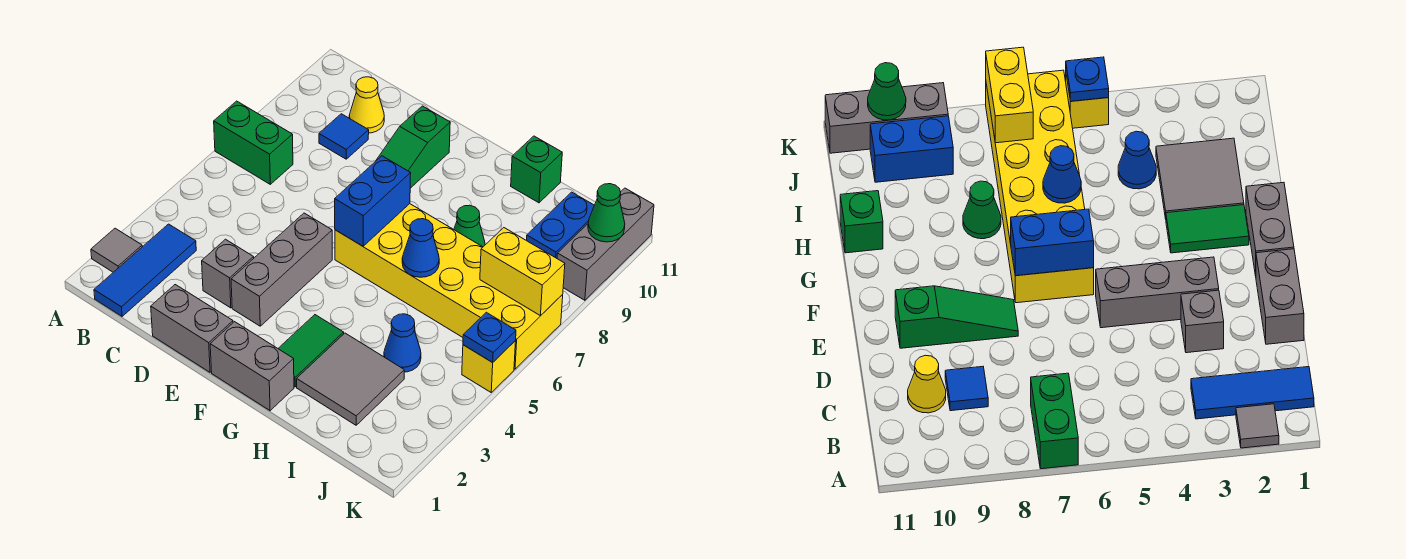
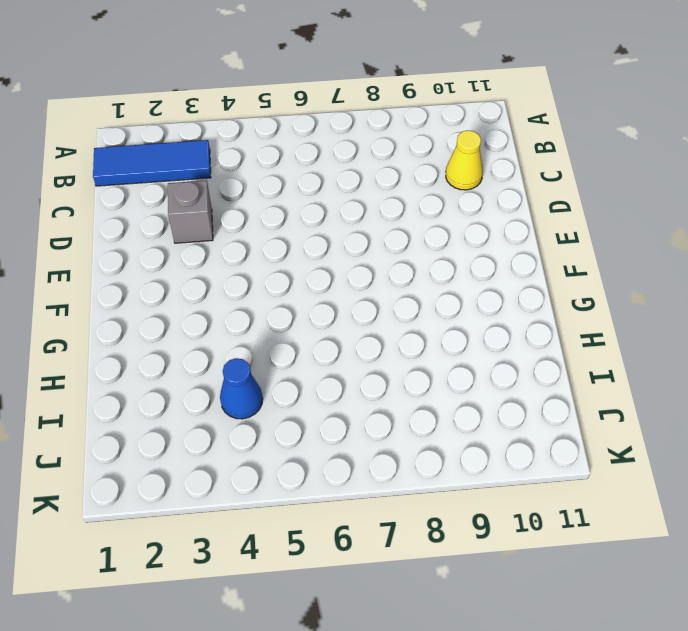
none -> grey 1x1 tile [91,228,142,272]
none -> green 1x2 brick [214,101,293,184]
none -> blue 1x1 tile [319,114,369,159]

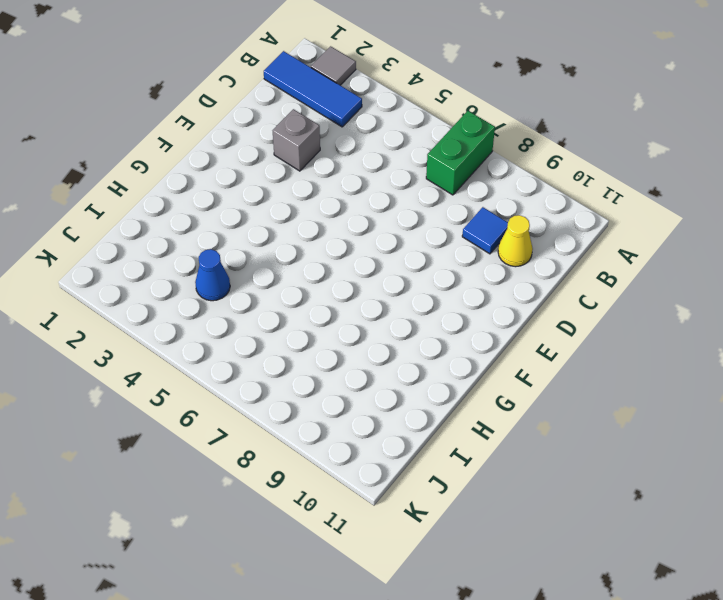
none -> grey 1x2 brick [151,285,233,372]
none -> grey 1x3 brick [231,213,332,326]
none -> green 1x3 slope [375,106,450,188]

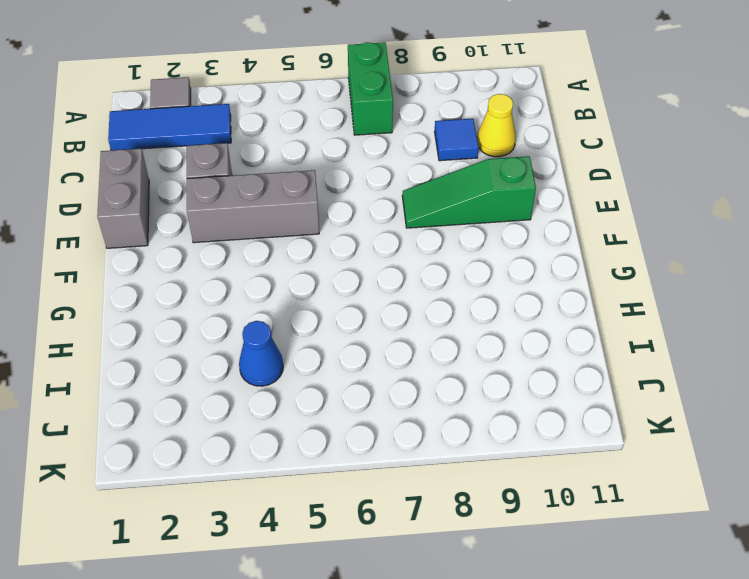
none -> grey 1x2 brick [210,322,294,411]
none -> yellow 2x6 brick [335,204,563,369]
none -> green 1x2 tile [278,315,344,387]

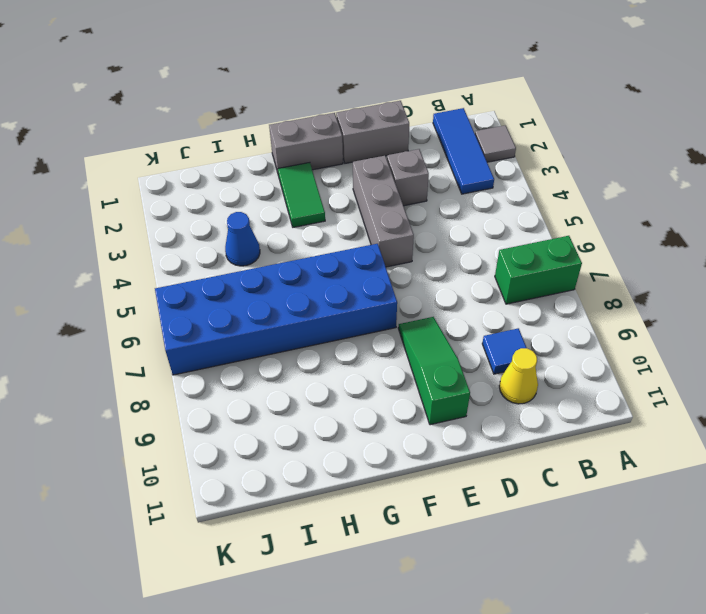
blue 2x6 brick [155,244,397,375] -> yellow 2x6 brick [335,204,563,369]
none -> grey 2x2 tile [297,333,404,425]
none -> green 1x1 cone [454,205,485,247]
none -> green 1x1 brick [511,136,562,203]

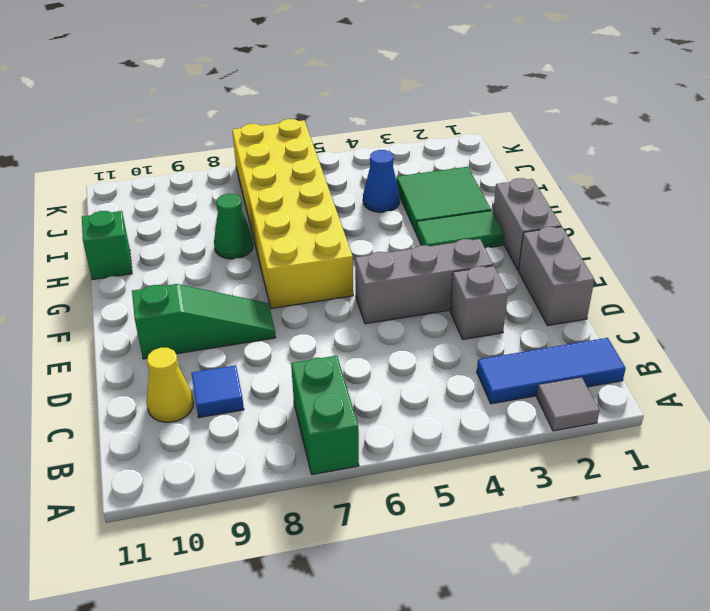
green 2x2 tile [396,167,491,232] -> grey 2x2 tile [297,333,404,425]
none -> blue 1x2 brick [526,192,594,258]
none -> yellow 1x1 brick [462,341,516,392]
none -> grey 1x3 brick [557,188,654,300]

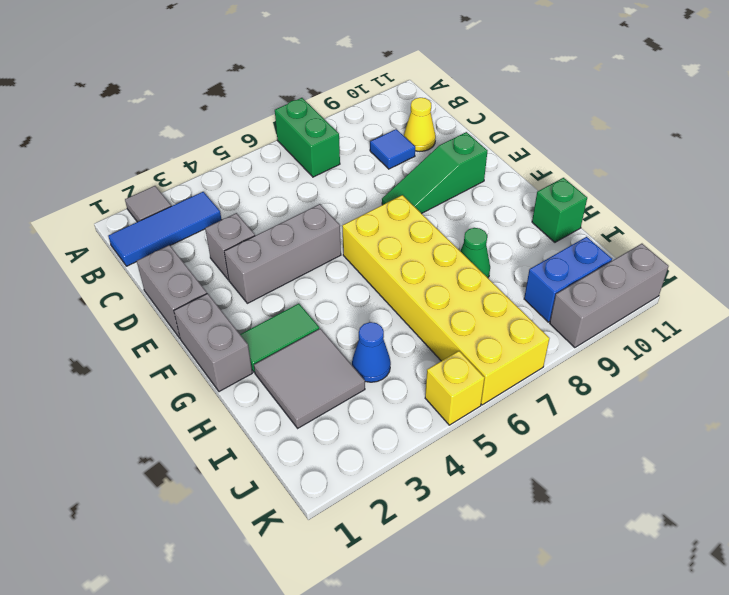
none -> blue 1x2 brick [335,156,411,246]
none -> blue 1x1 cone [402,219,439,277]
none -> yellow 1x2 brick [480,228,565,316]

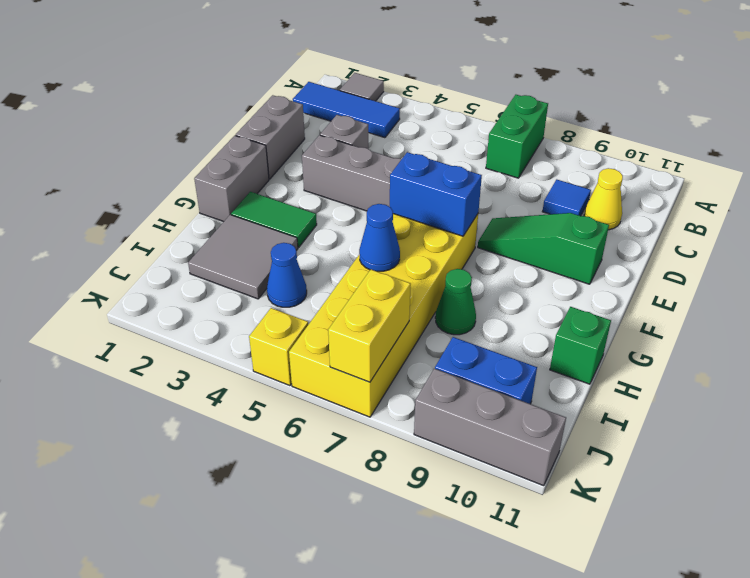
none -> blue 1x1 plate [463,312,516,362]
none -> green 1x1 cone [588,184,625,242]

